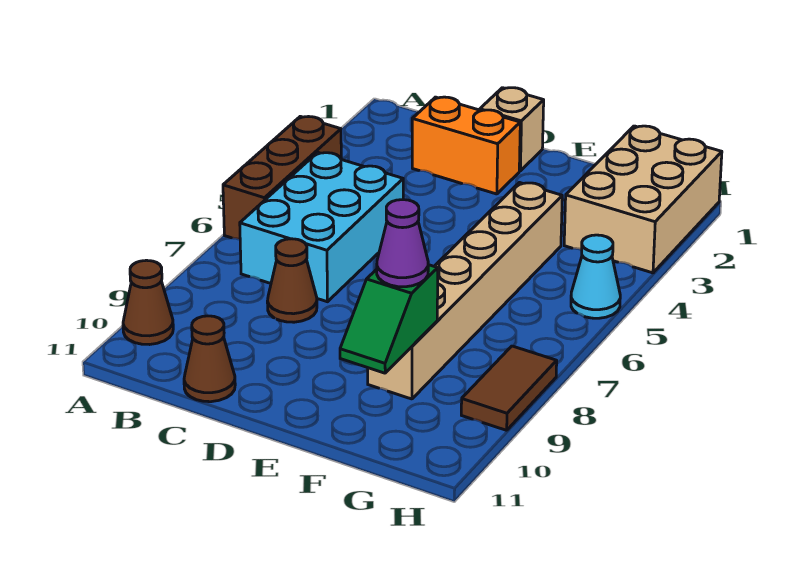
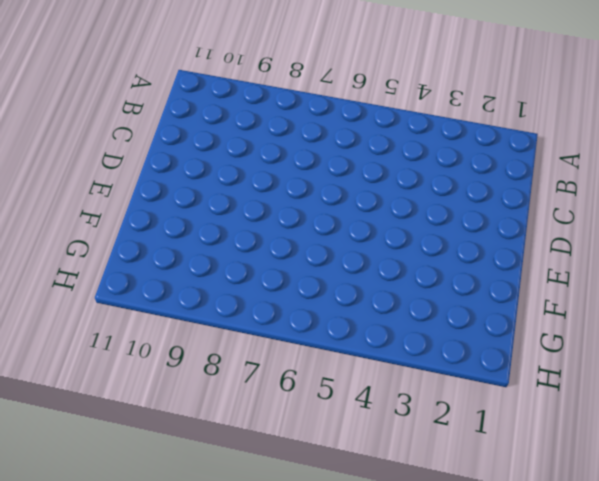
none -> brown 1x3 brick [223,116,341,239]
none -> brown 1x1 cone [123,260,173,345]
none -> cyan 2x3 brick [240,152,403,302]

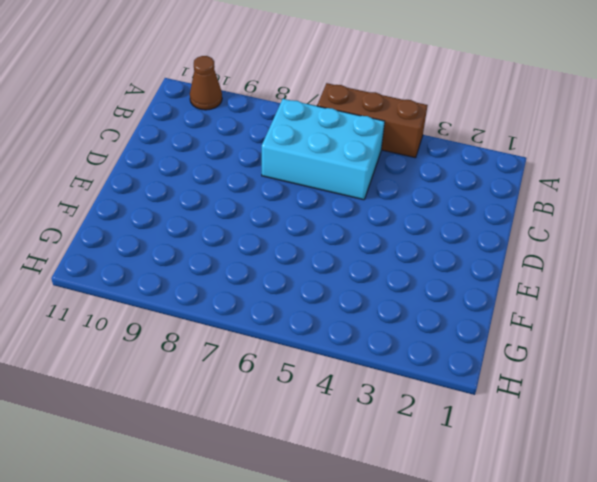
none -> orange 1x2 brick [412,97,520,194]
none -> brown 1x1 cone [267,239,317,322]
none -> brown 1x1 cone [184,316,235,402]

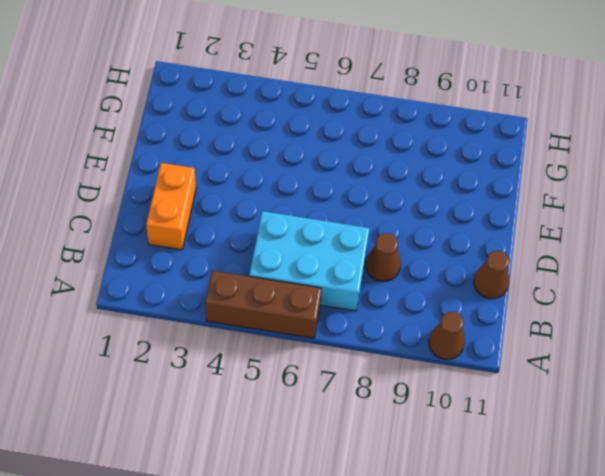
none -> tan 1x1 brick [480,88,544,171]
none -> tan 1x6 brick [368,183,562,399]
none -> tan 2x3 brick [564,126,722,273]

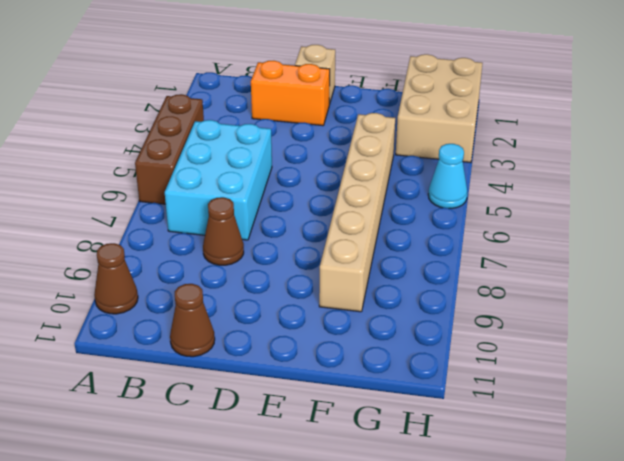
none -> brown 1x2 tile [461,346,557,430]
none -> green 1x2 slope [340,265,438,373]
none -> purple 1x1 cone [377,200,428,287]

